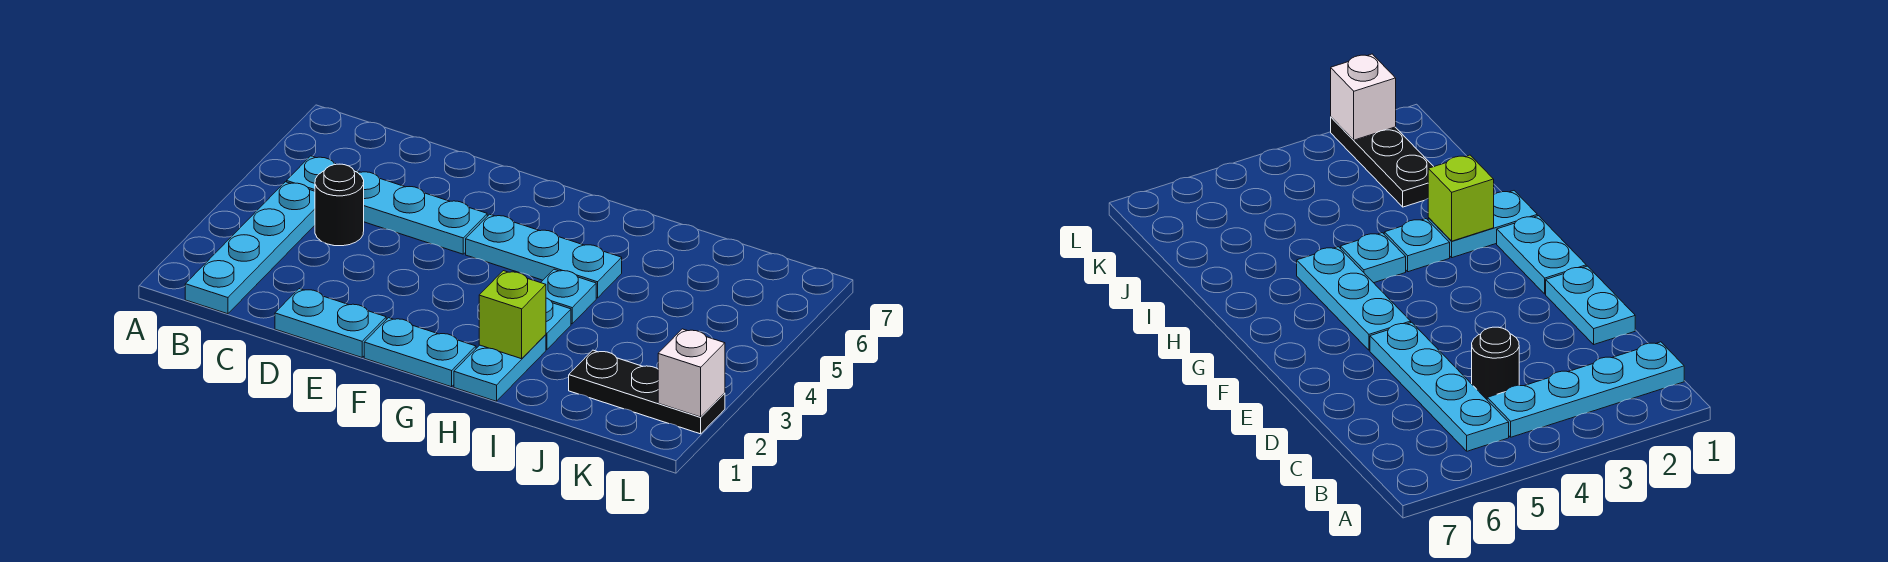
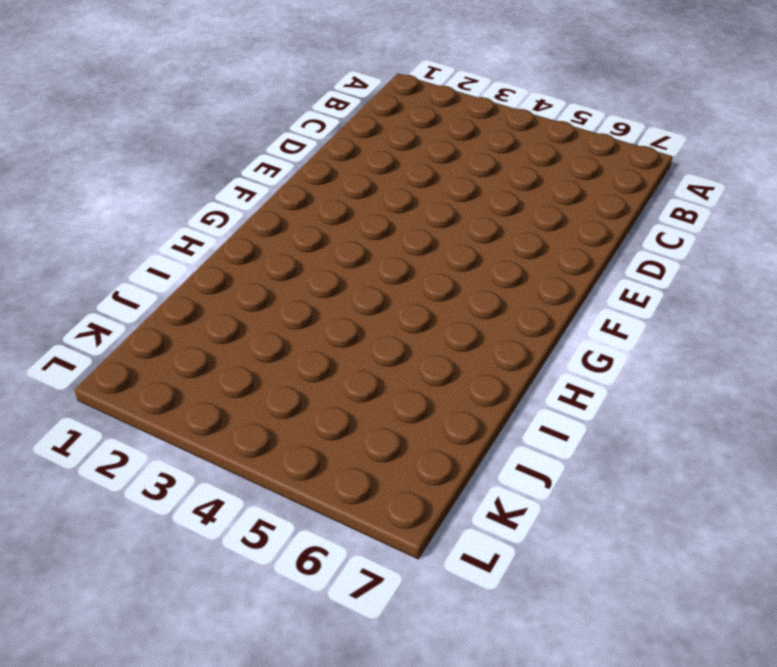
none -> cyan 1x4 plate [185,182,315,314]
none -> cyan 1x4 plate [287,156,487,254]
none -> black 1x1 round brick [315,164,364,246]

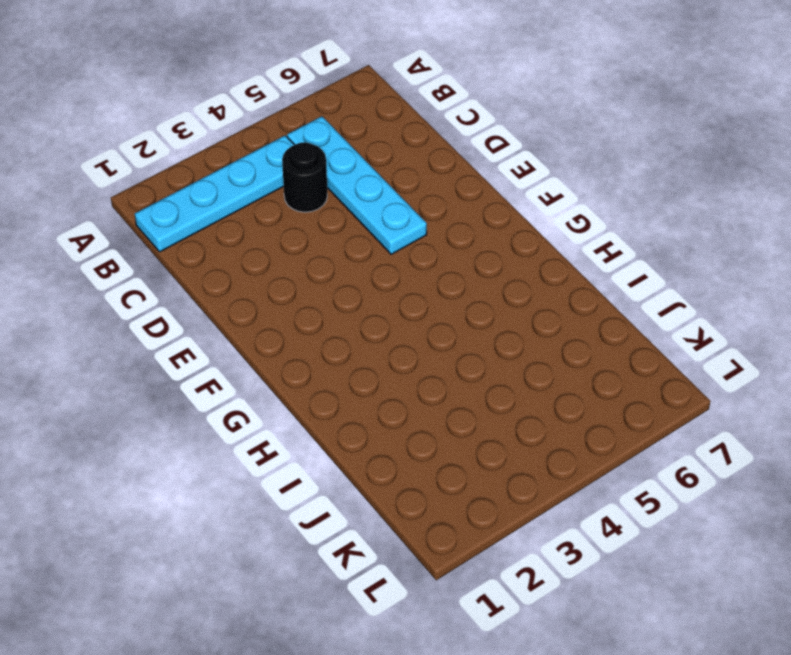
none -> cyan 1x2 plate [275,289,386,357]
none -> cyan 1x2 plate [364,318,476,387]
none -> cyan 1x3 plate [466,214,622,298]

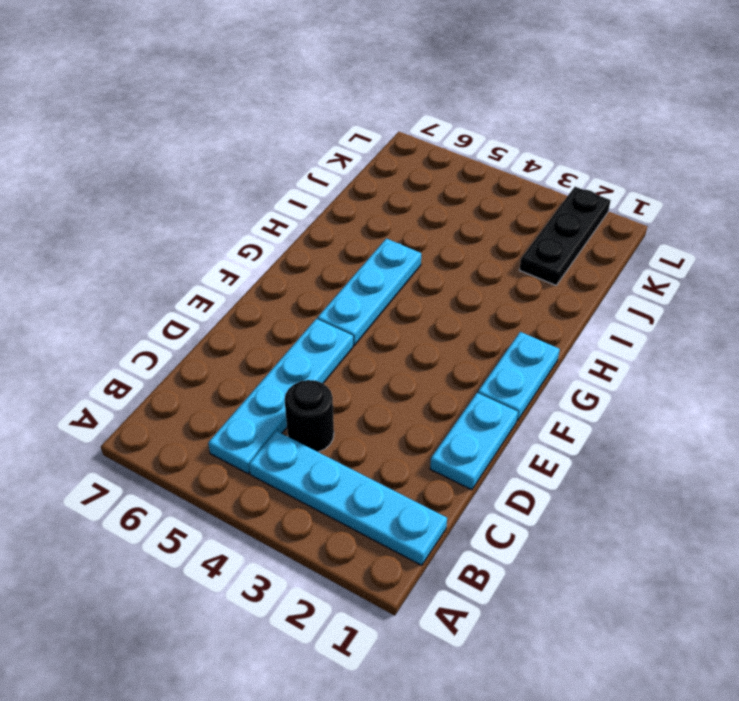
none -> cyan 1x2 plate [454,335,546,401]
none -> cyan 1x1 plate [546,298,571,350]
none -> cyan 1x1 plate [541,269,596,324]

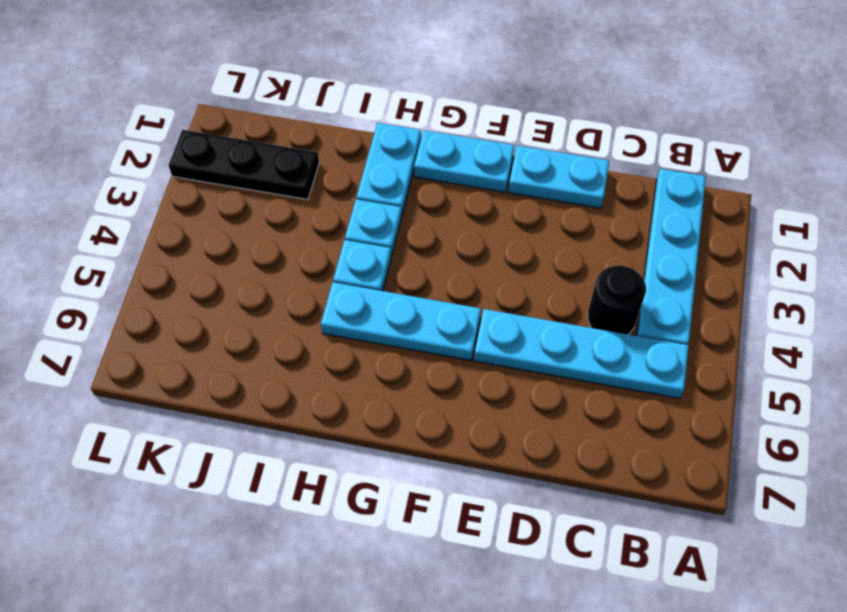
none -> lime 1x1 brick [479,271,546,359]
none -> white 1x1 brick [658,329,725,417]

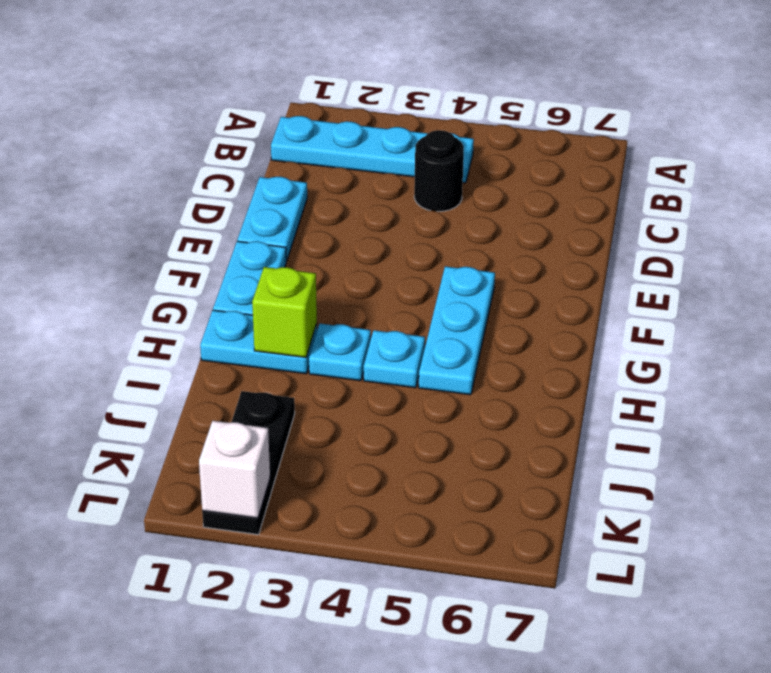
none -> cyan 1x4 plate [287,156,487,254]

